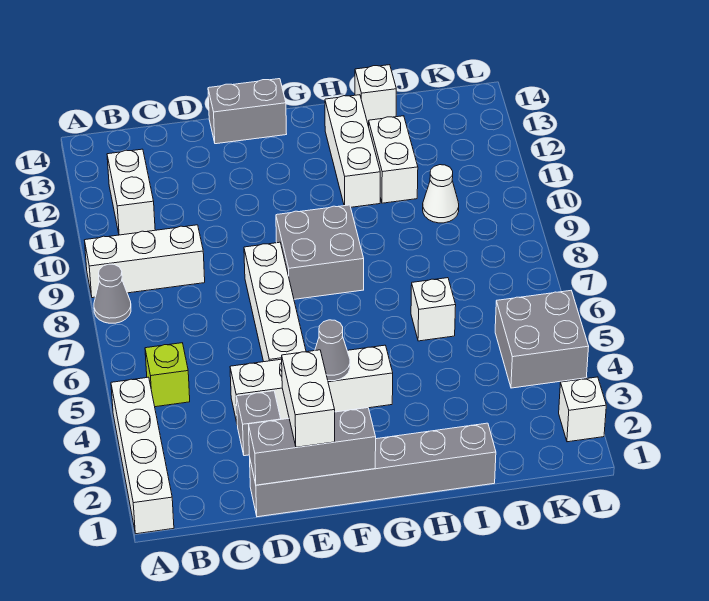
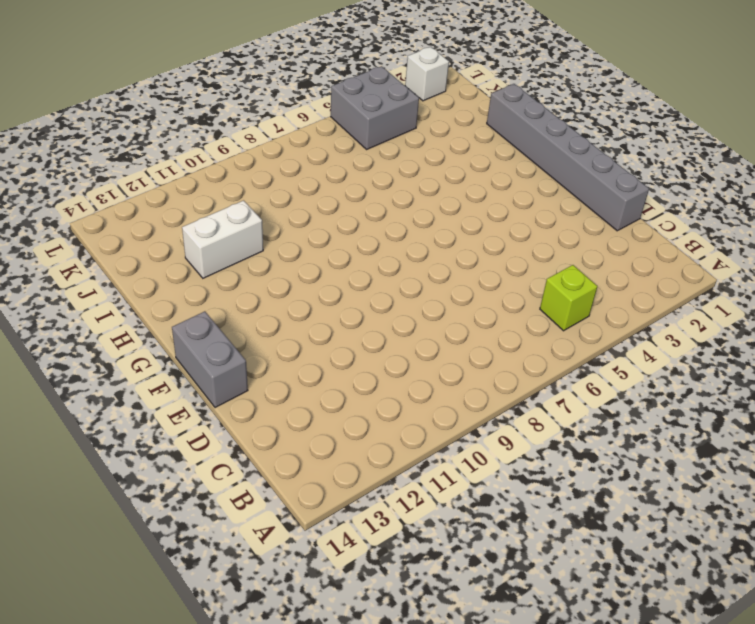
none -> white 1x4 brick [111,377,174,534]
none -> grey 1x1 cone [94,264,131,323]
none -> white 1x3 brick [85,225,205,298]

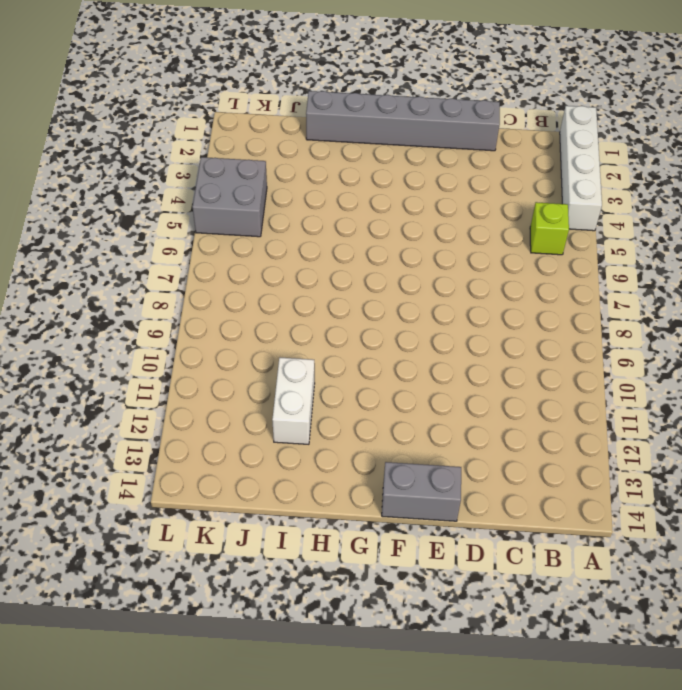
none -> grey 1x1 cone [94,264,131,323]
none -> white 1x3 brick [85,225,205,298]
none -> white 1x2 brick [107,149,155,235]

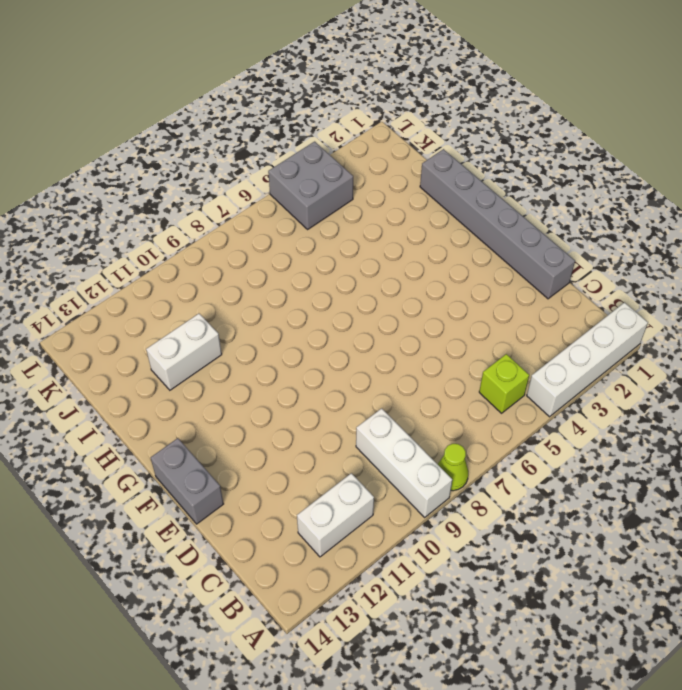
lime 1x1 cone [438,444,468,491] -> grey 1x1 cone [94,264,131,323]
none -> grey 1x1 brick [236,391,281,456]
none -> white 1x4 brick [230,345,393,422]
none -> white 1x4 brick [244,242,306,362]

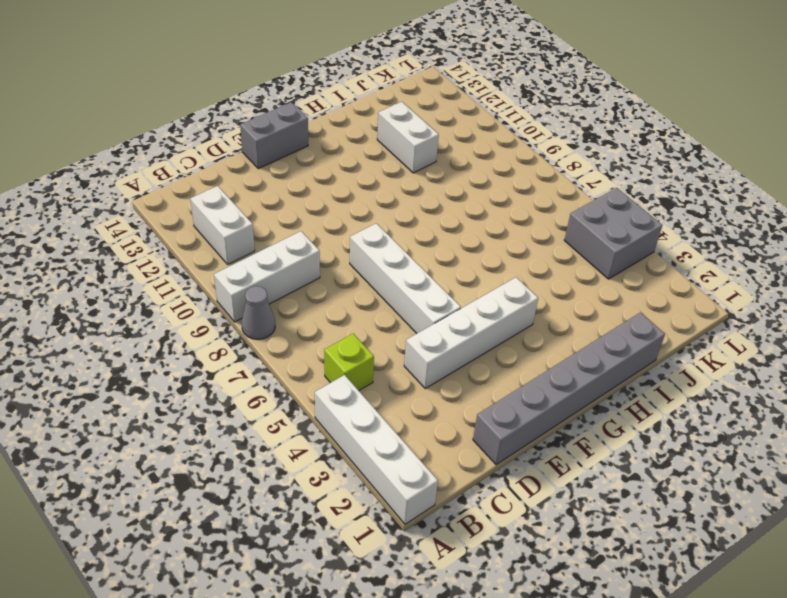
none -> grey 1x1 brick [236,391,281,456]
none -> grey 2x2 brick [276,205,364,299]
none -> white 1x3 brick [325,95,380,207]

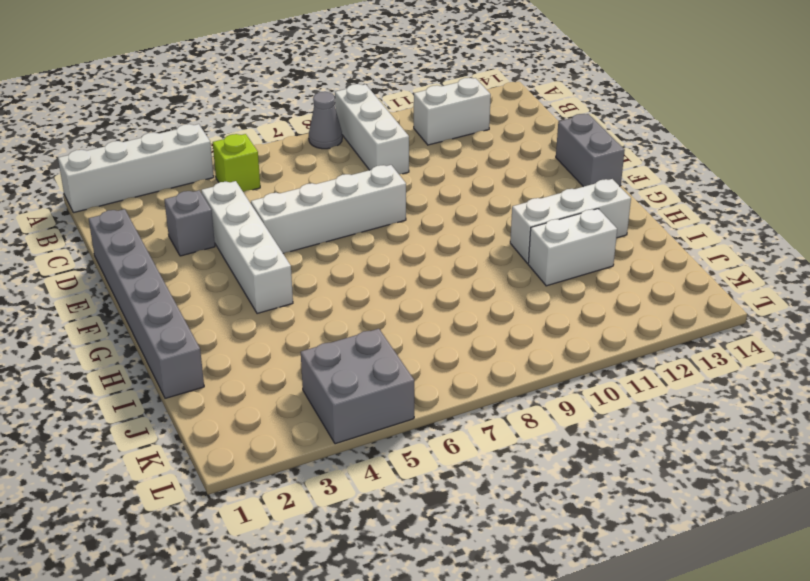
none -> grey 2x2 brick [276,205,364,299]
none -> white 1x1 brick [411,278,456,341]
none -> white 1x1 brick [355,65,396,124]

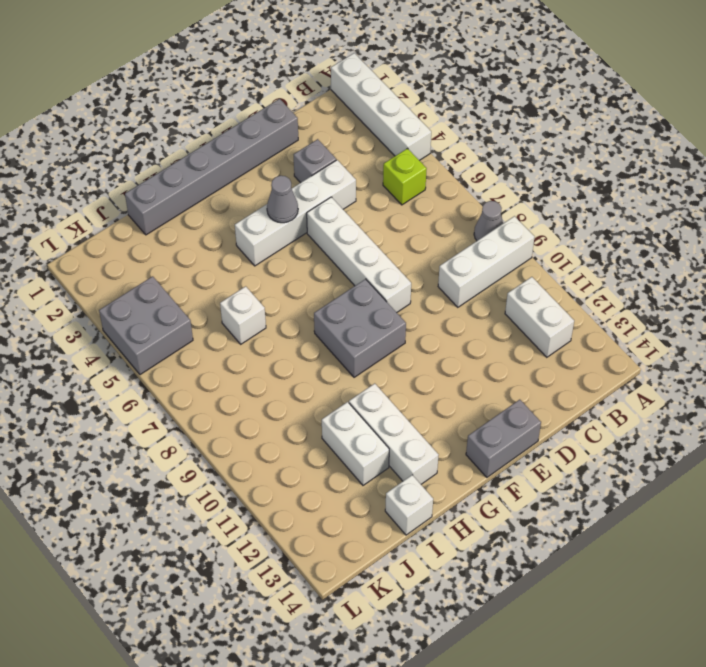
none -> white 1x1 cone [423,165,459,223]
none -> white 1x1 brick [559,377,606,442]
none -> grey 1x3 brick [249,408,376,485]

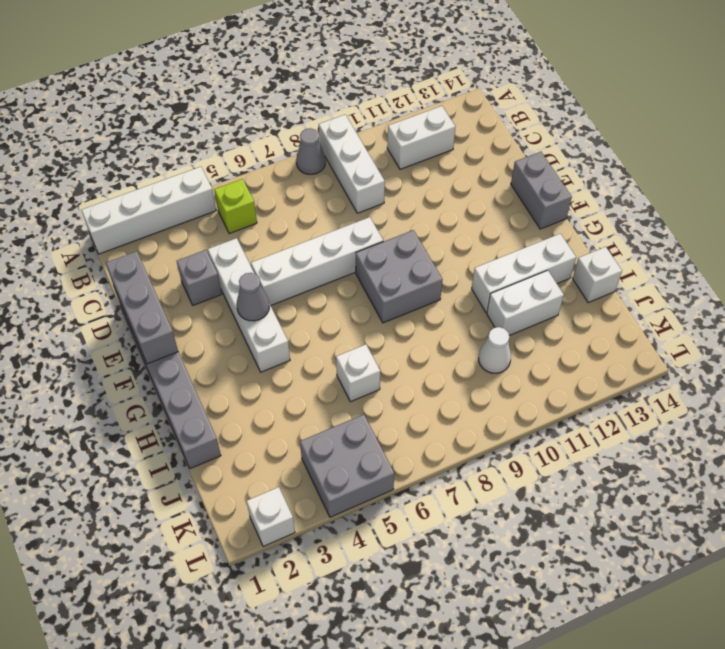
none -> white 1x2 brick [282,350,335,447]

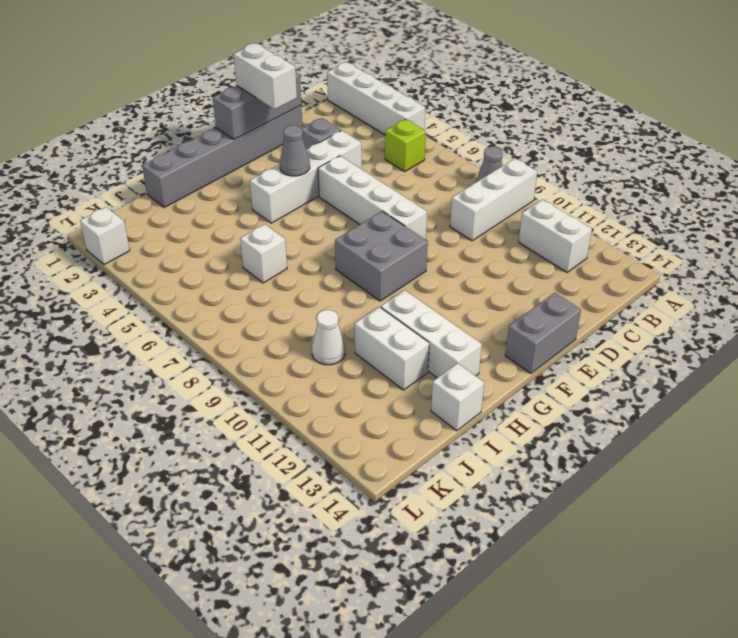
none -> grey 2x2 brick [495,291,589,388]

